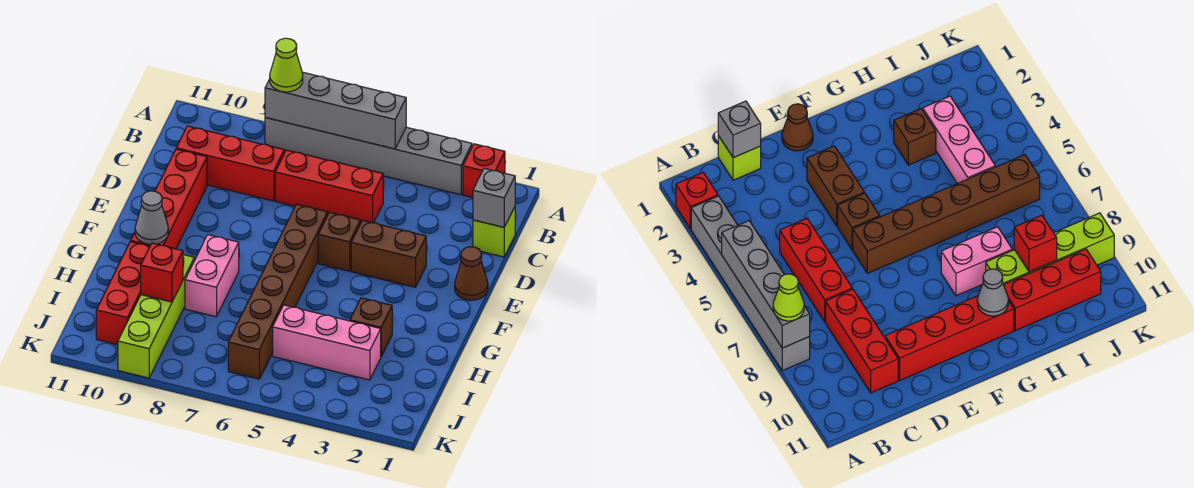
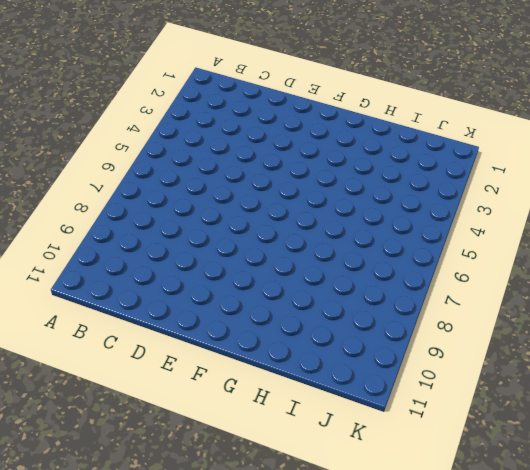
none -> red 1x1 brick [463,144,505,198]
none -> grey 1x6 brick [265,118,472,195]
none -> lime 1x1 brick [473,207,515,257]

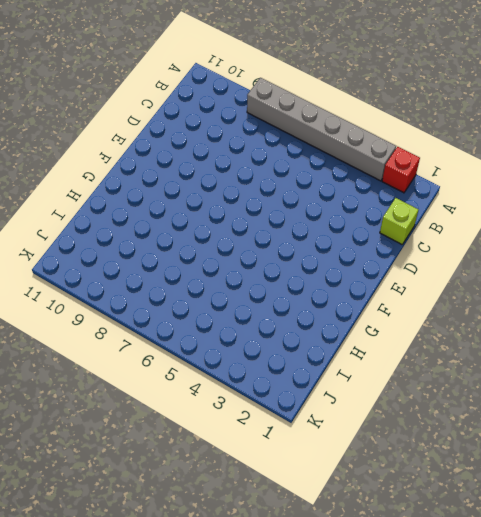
none -> red 1x3 brick [275,150,383,223]
none -> red 1x3 brick [176,126,285,201]
none -> red 1x4 brick [131,149,207,249]

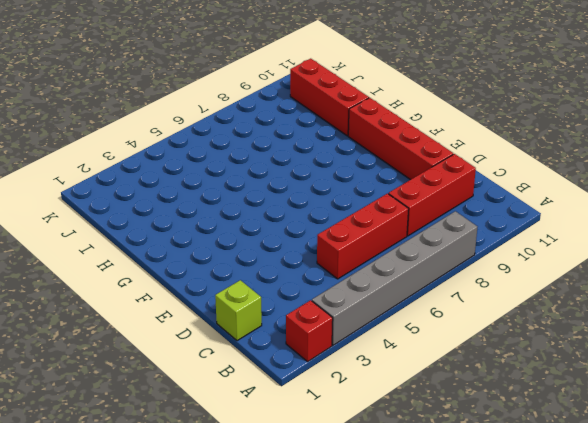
none -> brown 1x1 cone [455,247,488,300]
none -> brown 1x2 brick [351,220,426,287]
none -> brown 1x1 brick [318,212,361,271]

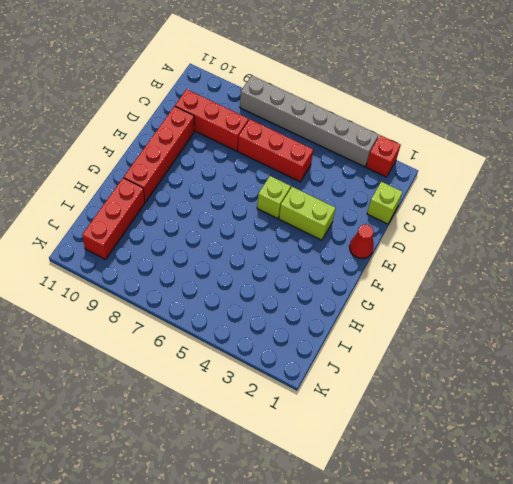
red 1x1 cone [349,224,374,259] -> brown 1x1 cone [455,247,488,300]
lime 1x2 brick [279,187,335,240] -> brown 1x2 brick [351,220,426,287]
lime 1x1 brick [257,176,291,219] -> brown 1x1 brick [318,212,361,271]
none -> brown 1x6 brick [228,204,328,379]
none -> pink 1x2 brick [185,235,239,317]
none -> brown 1x1 brick [350,298,392,356]

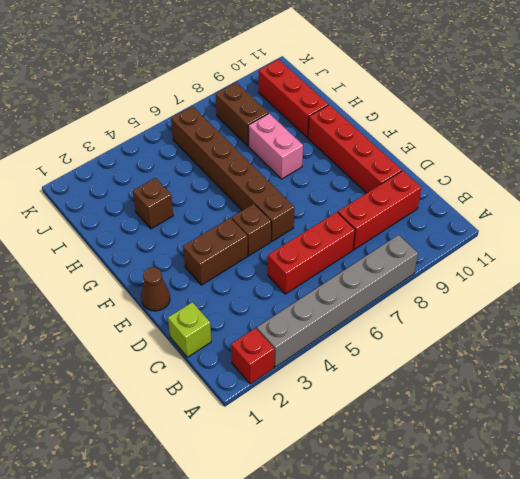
brown 1x2 brick [216,82,269,146] -> none
none -> lime 1x4 brick [118,255,194,378]
none -> pink 1x3 brick [273,305,381,380]
none -> grey 1x4 brick [265,72,406,149]

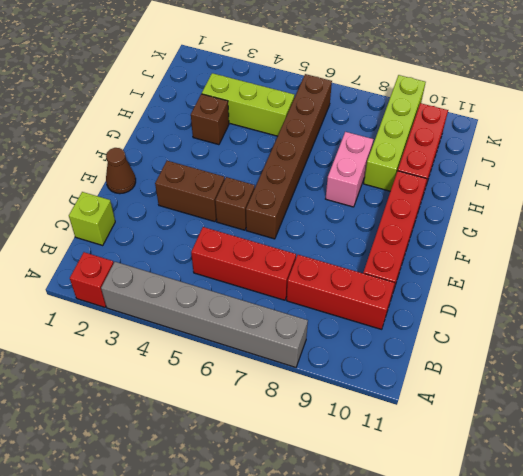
lime 1x3 brick [202,73,295,136] -> pink 1x3 brick [273,305,381,380]
none -> grey 1x4 brick [265,72,406,149]
none -> grey 1x1 brick [473,168,515,227]
none -> grey 1x1 cone [135,191,168,245]

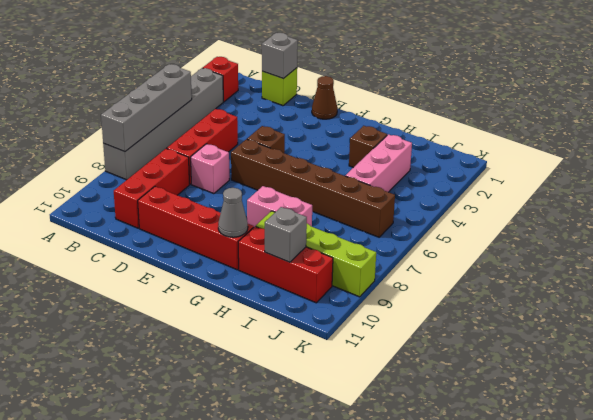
pink 1x1 brick [191,144,229,194] -> none
grey 1x1 brick [265,207,307,262] -> none
none -> brown 1x2 brick [351,220,426,287]
none -> red 1x1 brick [141,243,183,302]
none -> lime 1x1 cone [270,38,303,92]

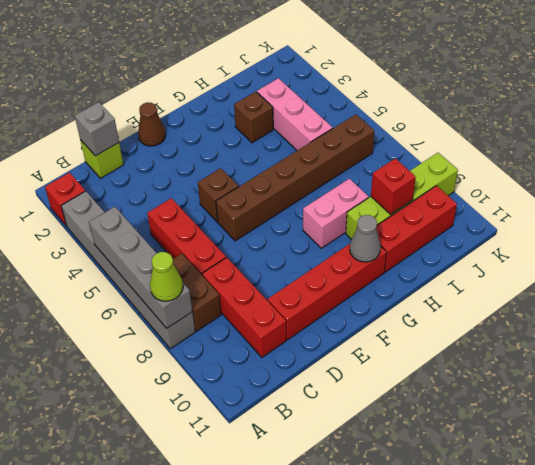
brown 1x2 brick [173,254,221,331] -> brown 1x2 brick moved to [351,220,426,287]

